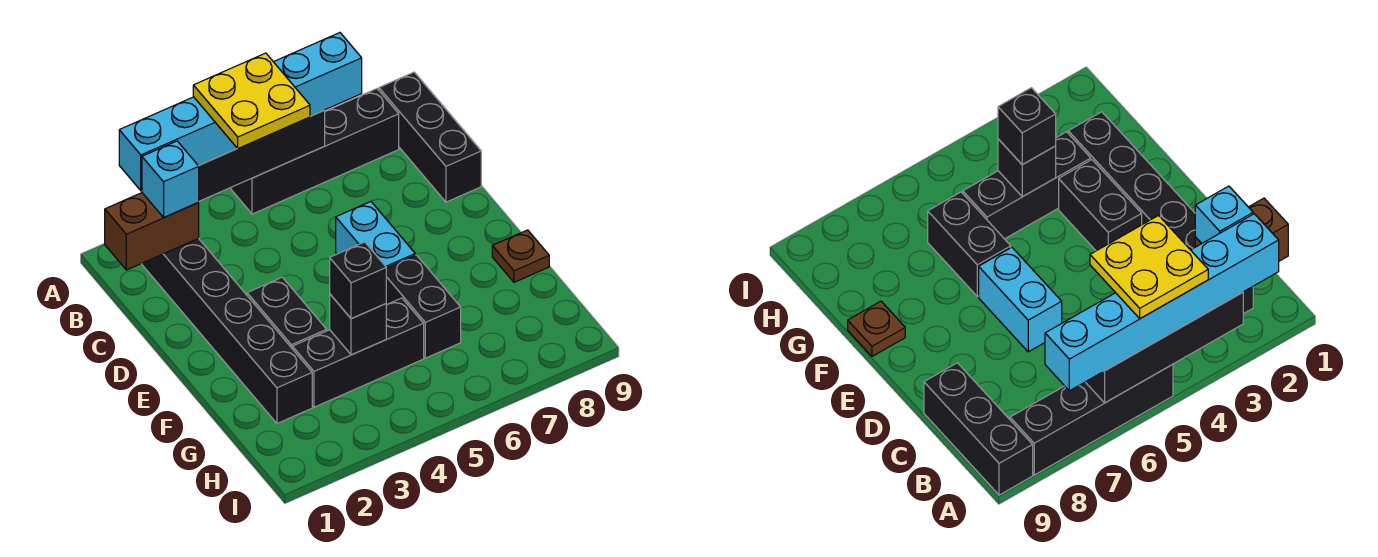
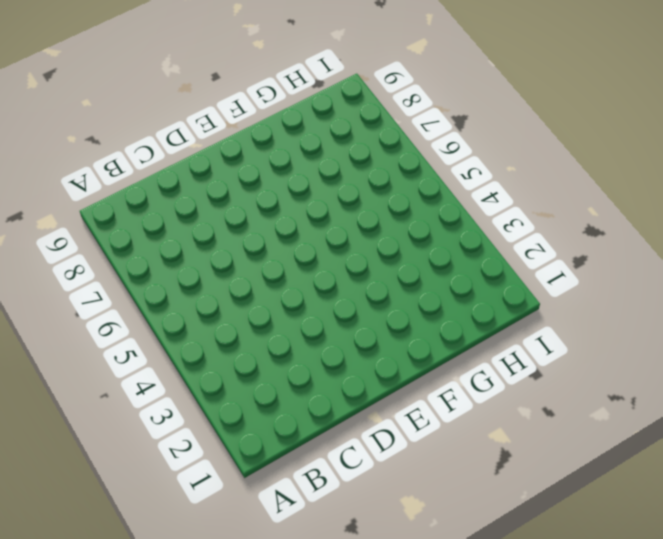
none -> black 1x4 brick [231,89,399,214]
none -> black 1x3 brick [379,72,481,202]
none -> black 1x6 brick [142,238,312,424]

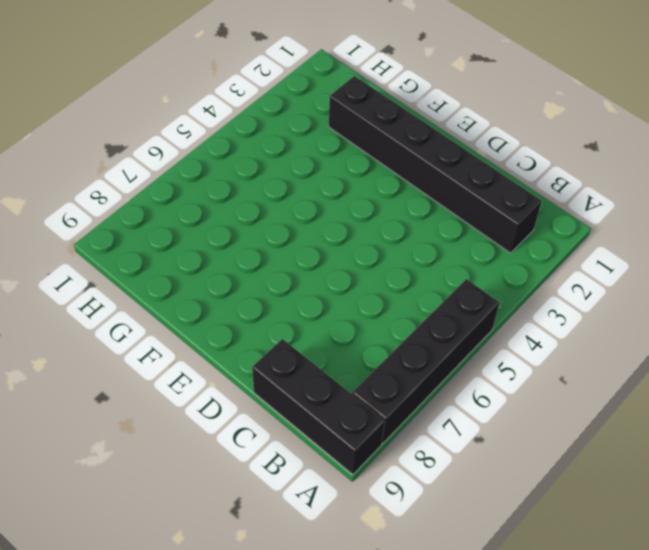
none -> cyan 1x2 brick [336,201,415,268]
none -> black 1x2 brick [247,277,327,348]
none -> black 1x2 brick [386,255,461,358]

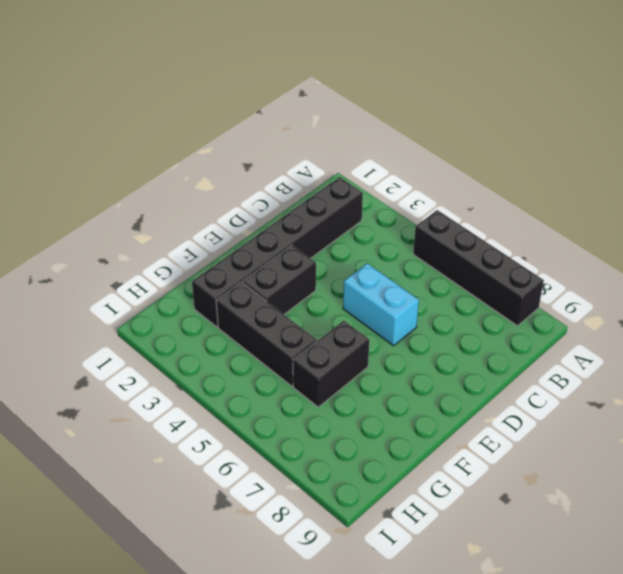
cyan 1x2 brick [343,263,419,346] -> cyan 1x2 brick turned to [336,201,415,268]
none -> black 1x3 brick [379,72,481,202]
none -> brown 1x1 plate [492,230,549,282]
none -> black 1x4 brick [199,110,325,201]

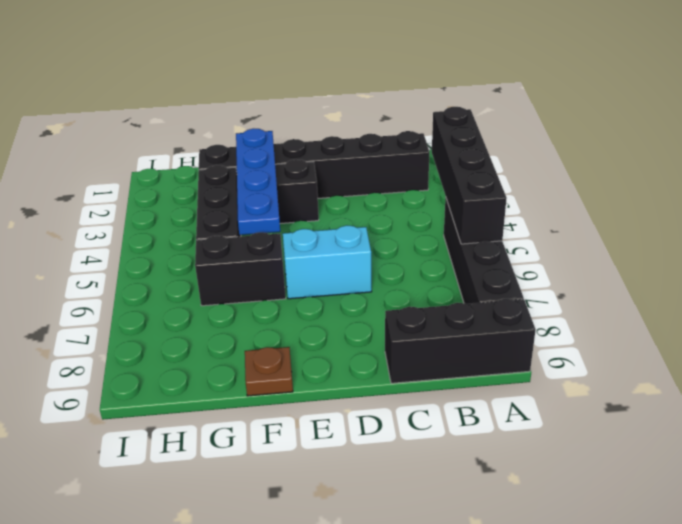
blue 1x4 plate [236,129,280,235] -> none
none -> brown 1x2 brick [105,193,199,270]
none -> black 1x1 brick [330,294,386,355]
none -> cyan 1x6 brick [119,33,362,191]

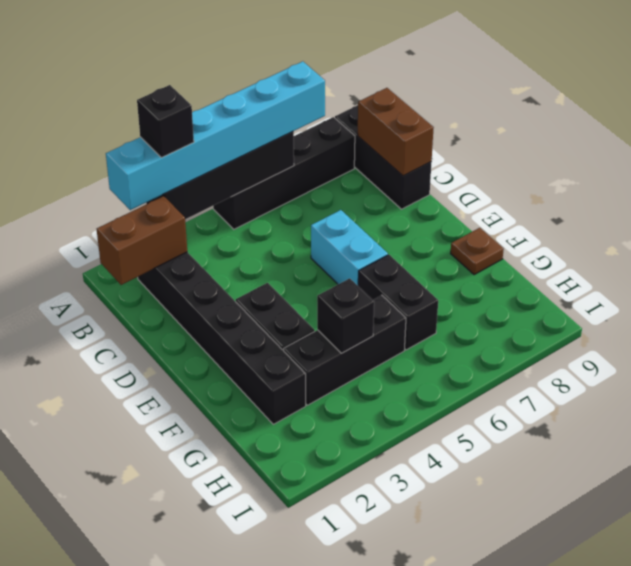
black 1x1 brick [137,85,194,158] -> black 1x1 brick moved to [330,242,386,319]
brown 1x2 brick [358,88,434,176] -> none
none -> cyan 1x1 brick [142,141,199,217]
none -> yellow 2x2 plate [193,53,310,149]

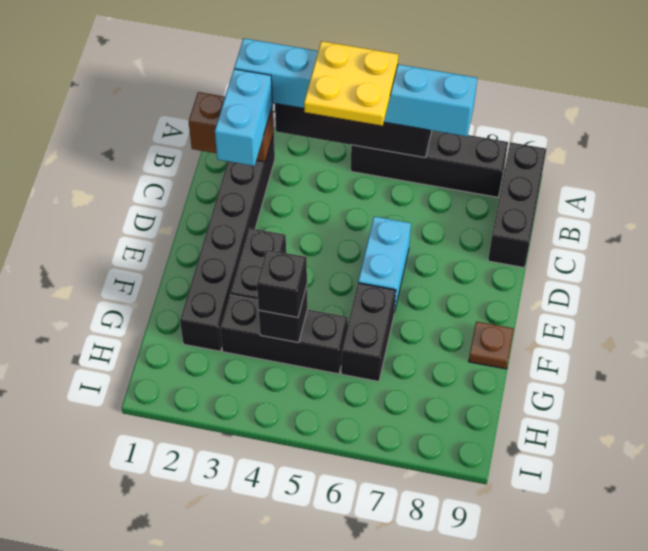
cyan 1x2 brick [215,69,272,166] -> cyan 1x1 brick [142,141,199,217]

